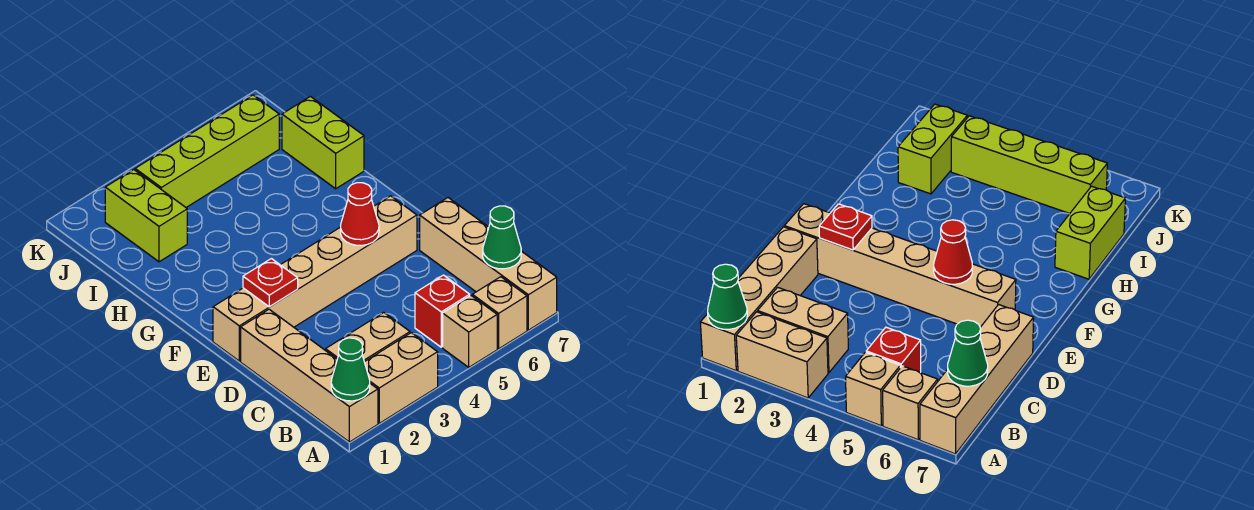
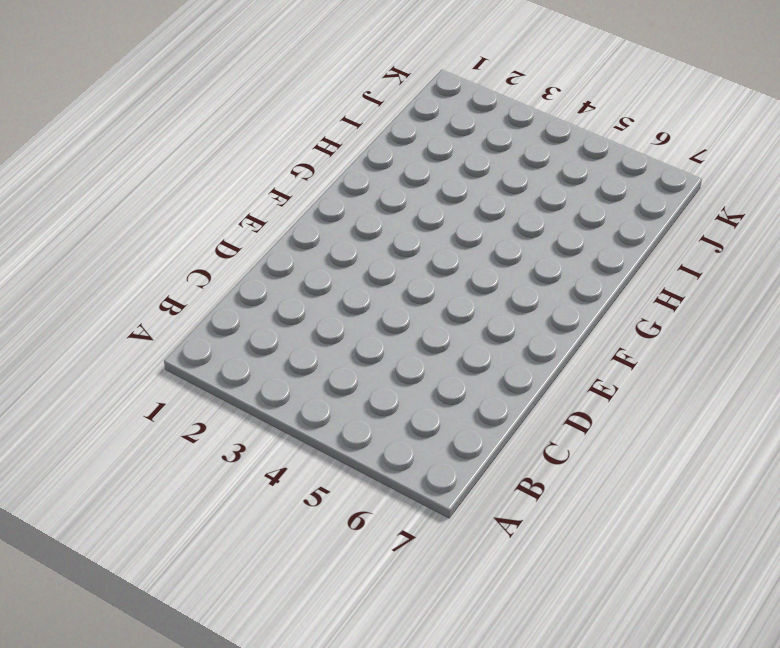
none -> tan 1x4 brick [241,309,378,442]
none -> tan 1x2 brick [365,333,438,423]
none -> tan 1x1 brick [443,296,497,367]

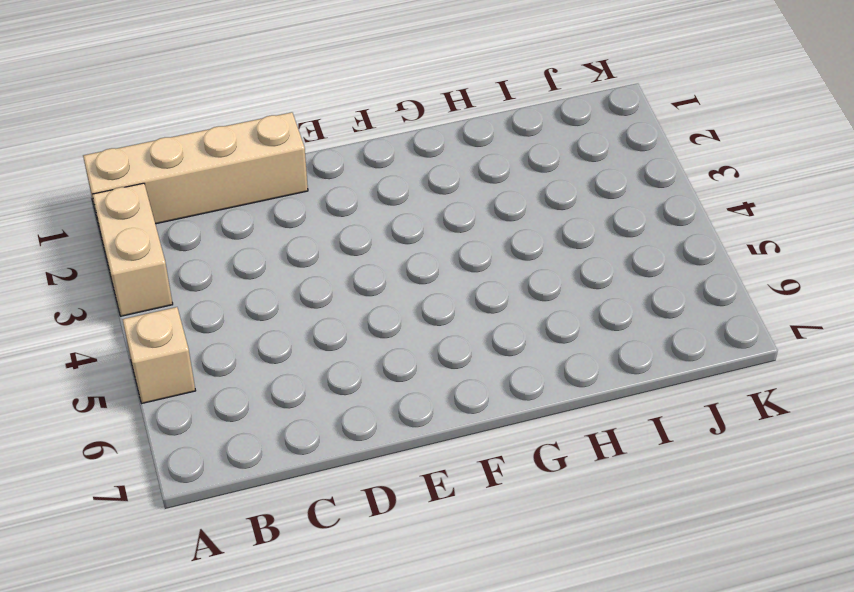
none -> tan 1x1 brick [472,277,527,349]
none -> tan 1x4 brick [420,198,557,330]
none -> tan 1x2 brick [326,312,410,362]

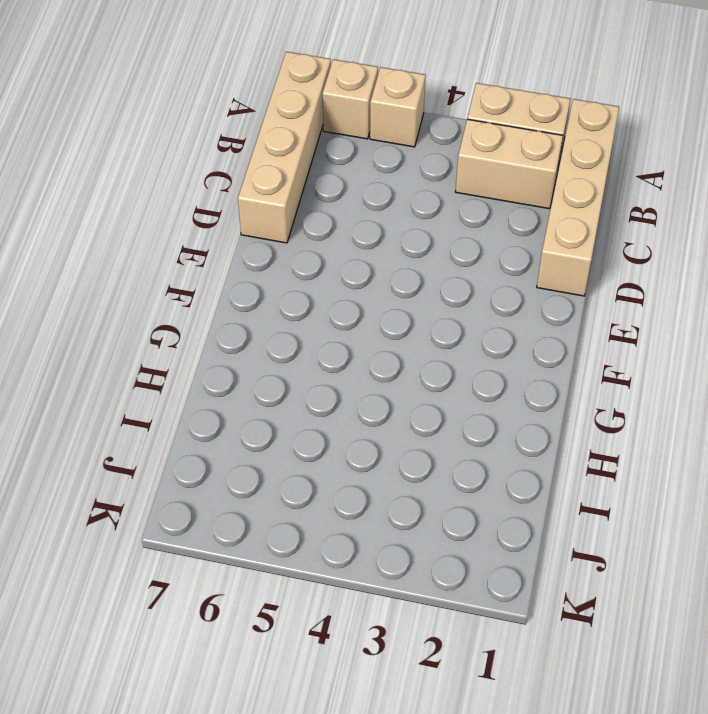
none -> red 1x1 brick [415,275,470,347]
none -> tan 1x6 brick [213,196,417,361]
none -> lime 1x2 brick [282,96,364,189]

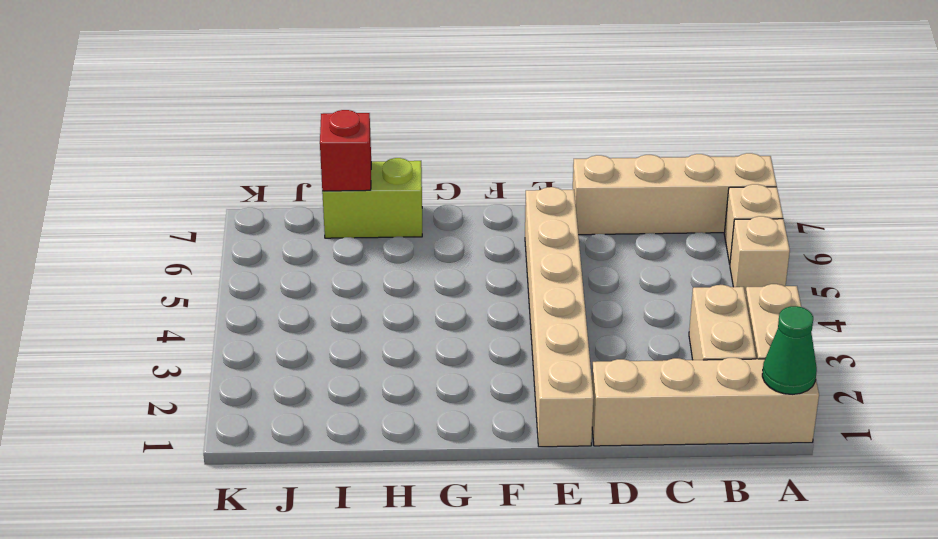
red 1x1 brick [320,110,371,191] -> red 1x1 brick moved to [415,275,470,347]
none -> lime 1x2 brick [105,169,187,262]
none -> lime 1x4 brick [135,95,279,207]
none -> green 1x1 cone [483,206,521,269]

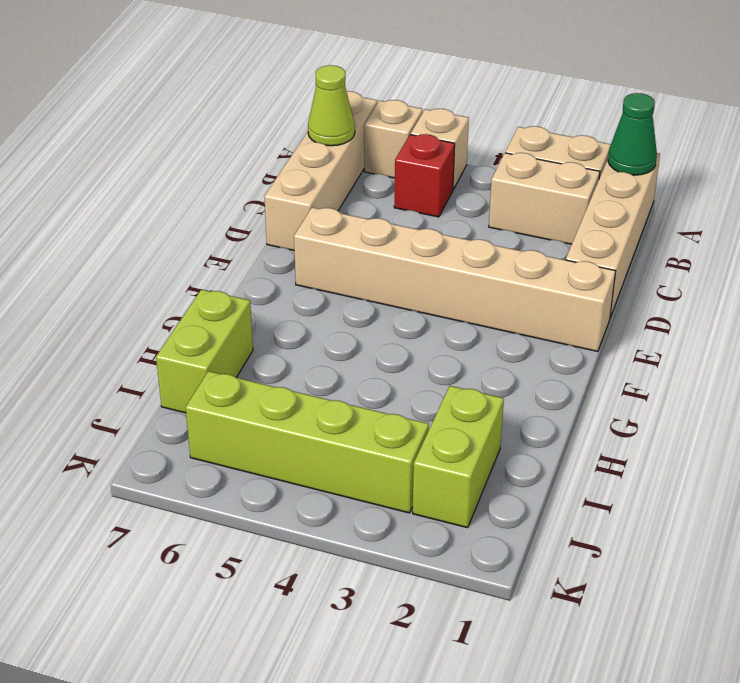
lime 1x1 cone [308,65,355,146] -> green 1x1 cone [483,206,521,269]
none -> red 1x1 plate [243,259,298,307]
none -> red 1x1 cone [341,183,379,246]

